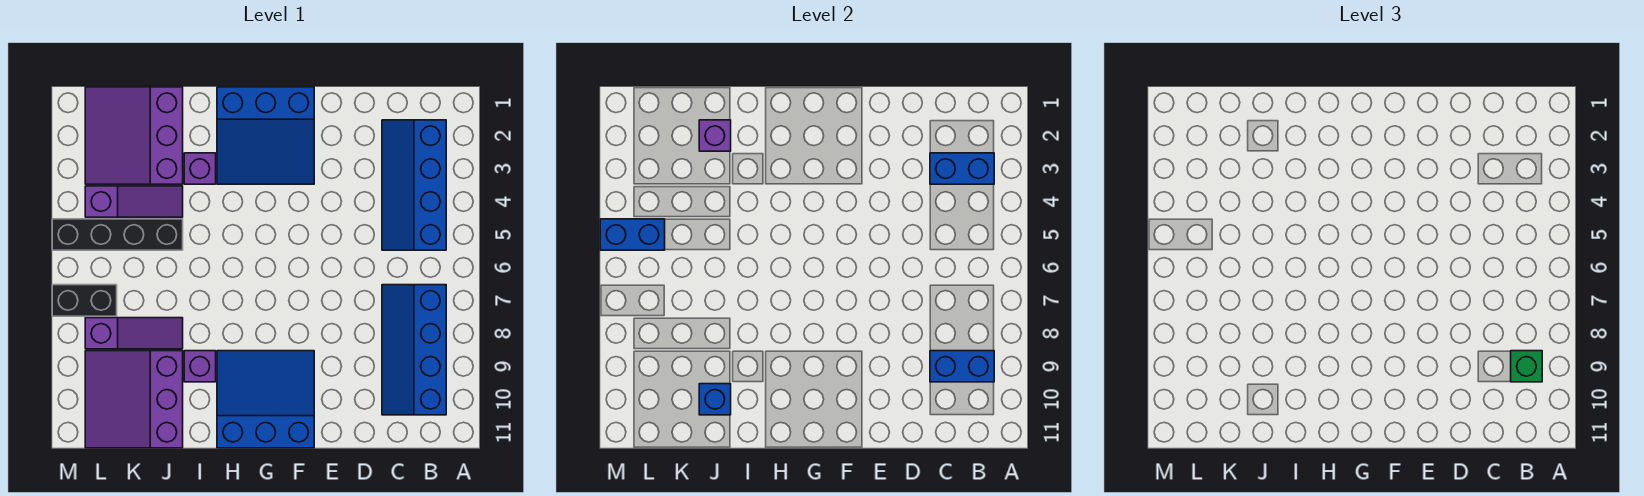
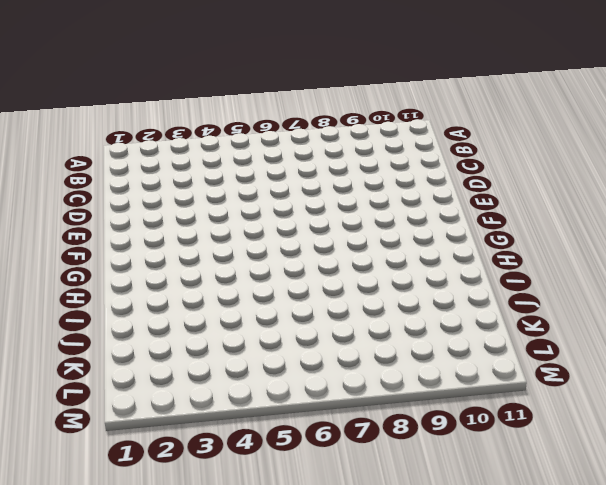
none -> blue 2x4 slope [382,120,446,250]
none -> blue 2x4 slope [382,285,446,415]
none -> blue 3x3 slope [217,87,314,184]

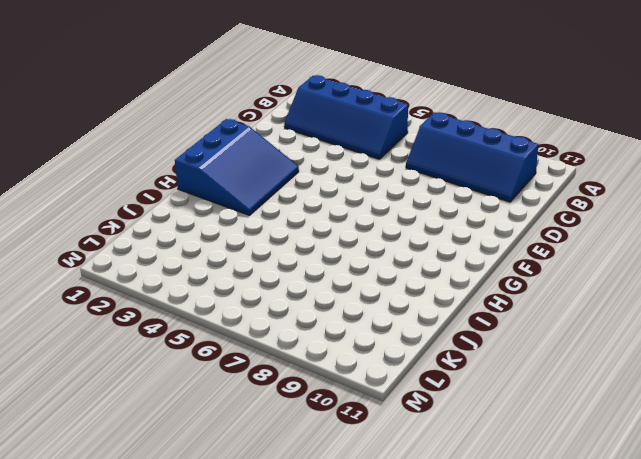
none -> blue 3x3 slope [217,351,314,448]
none -> purple 1x1 brick [184,153,216,184]
none -> purple 1x1 brick [184,351,216,382]

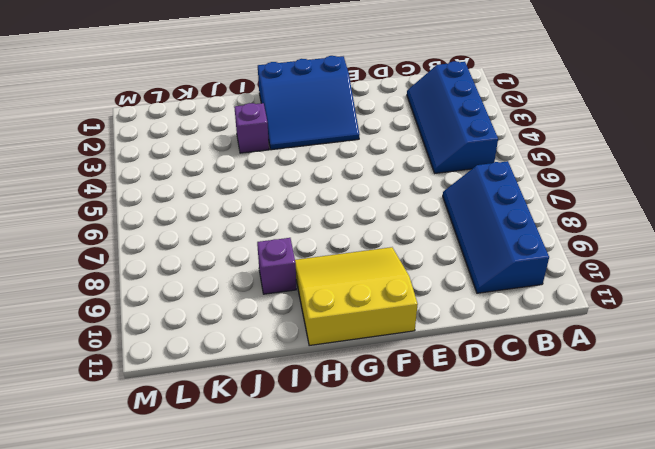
yellow 3x3 slope [295,247,418,346] -> blue 3x3 slope [217,351,314,448]
none -> purple 3x3 slope [85,87,183,184]
none -> purple 1x3 slope [85,186,183,217]
none -> black 1x4 brick [52,219,183,250]

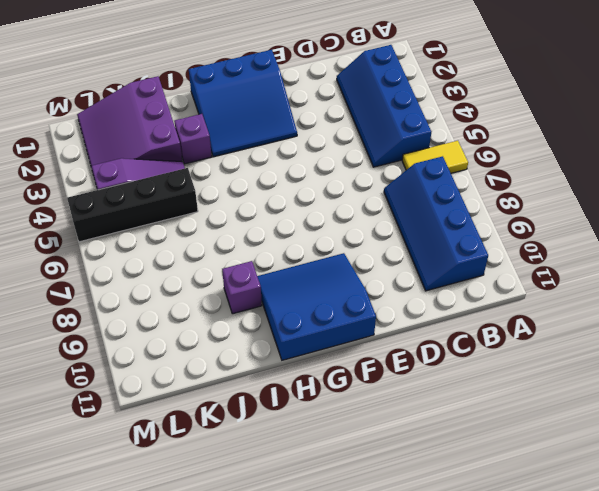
yellow 1x2 tile [402,141,468,173] -> none
none -> purple 1x3 slope [85,318,183,349]
none -> purple 3x3 slope [85,351,183,448]
none -> black 1x2 brick [52,285,117,316]

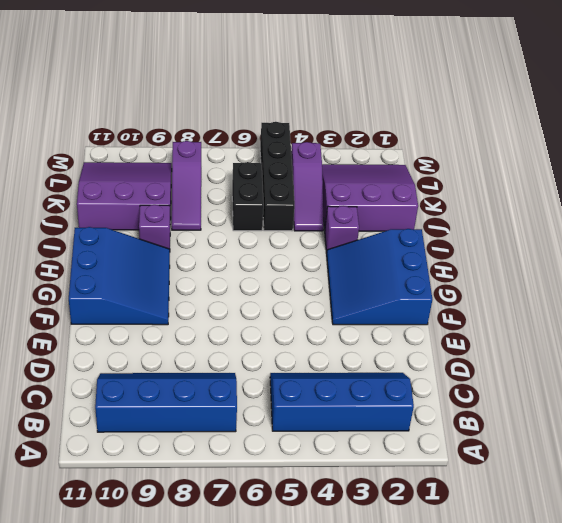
black 1x2 brick [232,162,264,231] -> black 1x2 brick moved to [52,285,117,316]
none -> blue 1x2 brick [930,153,994,184]
none -> blue 1x2 brick [930,351,994,382]
none -> purple 1x1 brick [699,120,731,151]

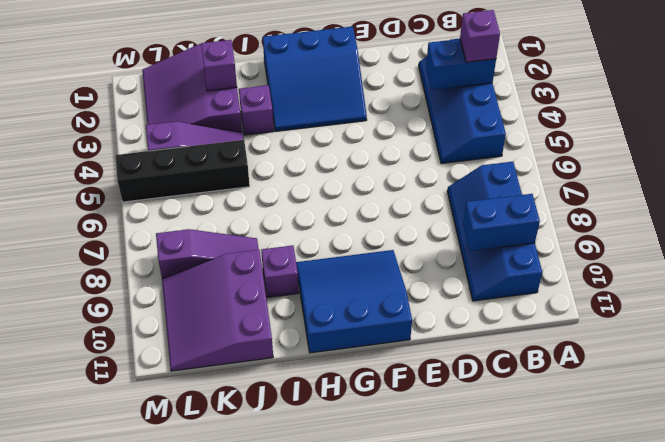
purple 1x1 brick [460,10,500,62] -> none
none -> black 1x2 brick [52,285,117,316]
none -> blue 1x1 brick [699,384,731,415]
none -> blue 1x2 brick [600,219,665,250]

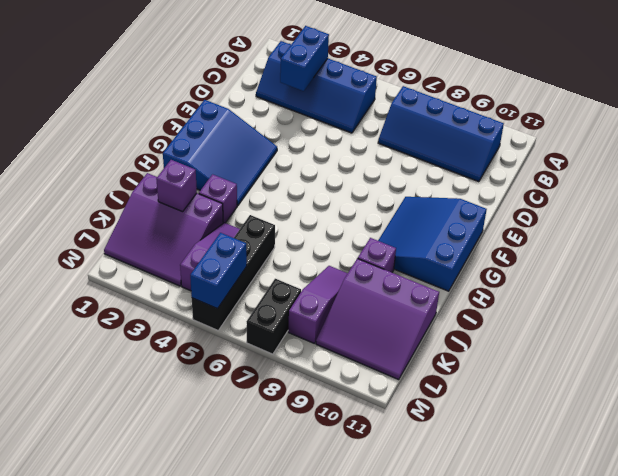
none -> blue 1x2 brick [930,351,994,382]
none -> blue 1x1 brick [699,384,731,415]
none -> green 1x1 brick [1511,351,1542,382]

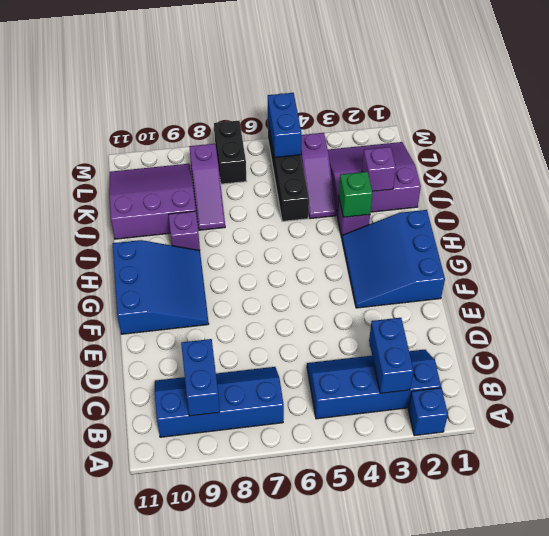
blue 1x1 brick [408,388,448,436] -> blue 1x1 brick moved to [699,384,731,415]
green 1x1 brick [339,172,373,217] -> green 1x1 brick moved to [1511,351,1542,382]

